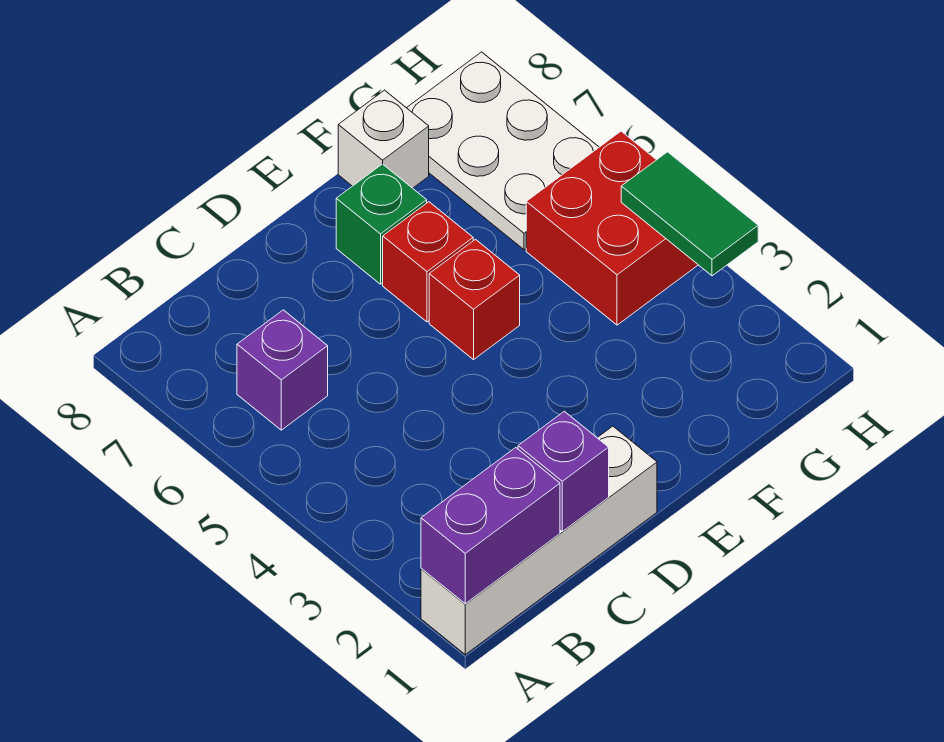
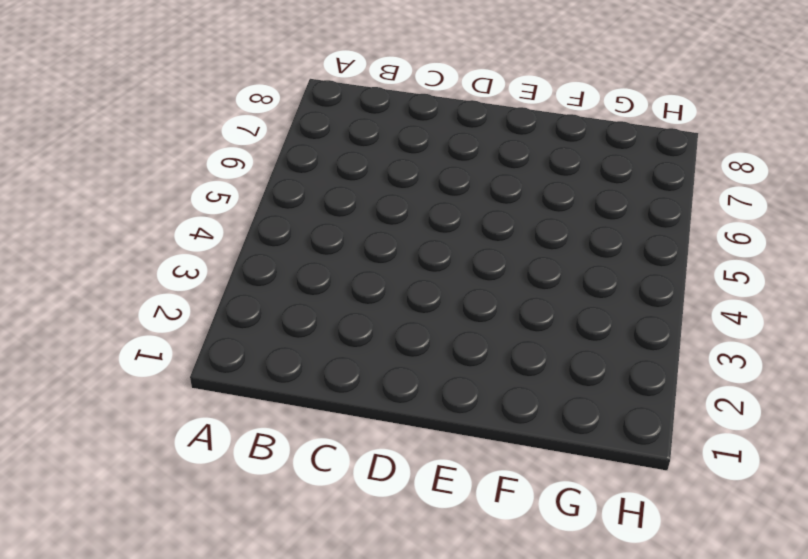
none -> white 1x4 brick [421,426,657,654]
none -> purple 1x1 brick [237,310,328,430]

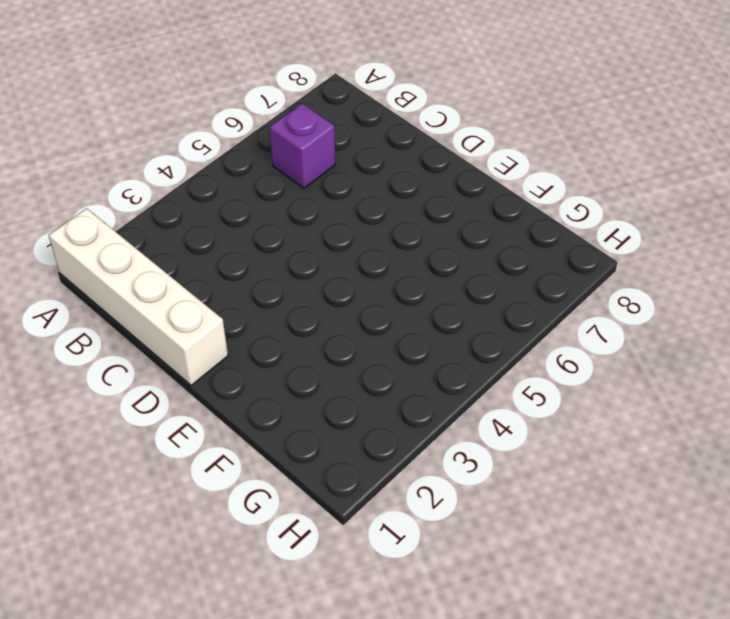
none -> red 1x1 brick [429,239,520,360]
none -> red 1x1 brick [383,202,473,322]

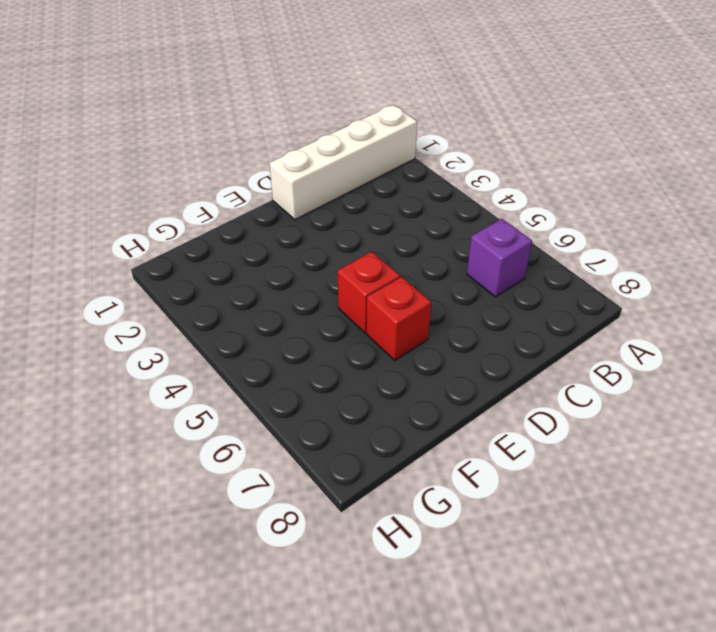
none -> green 1x1 brick [336,164,427,284]
none -> white 1x1 brick [338,90,429,188]

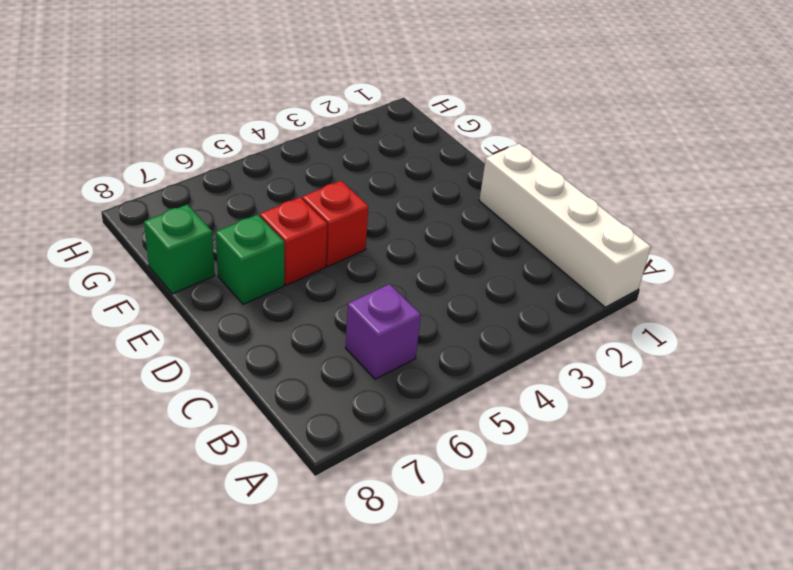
green 1x1 brick [144,204,215,294] -> white 1x1 brick [338,90,429,188]
none -> red 2x2 brick [526,131,698,325]
none -> white 2x3 plate [407,52,599,250]

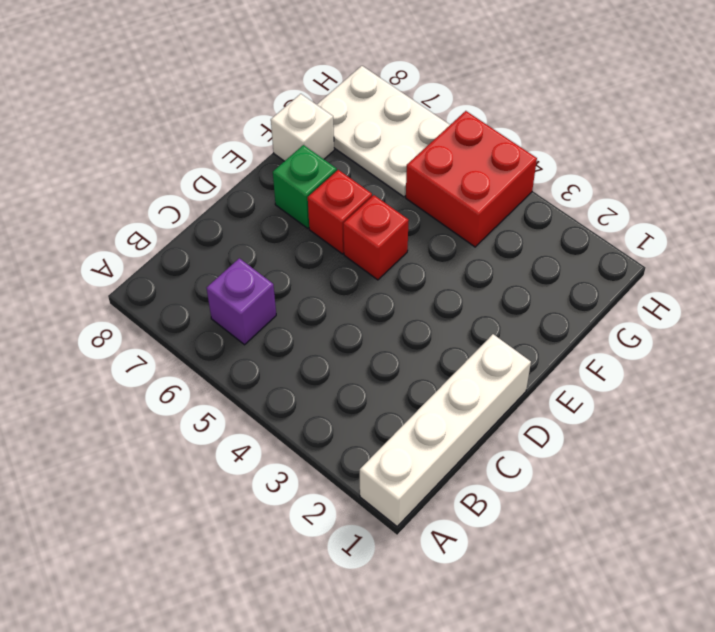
none -> purple 1x2 brick [421,448,560,604]
none -> purple 1x1 brick [518,411,609,531]

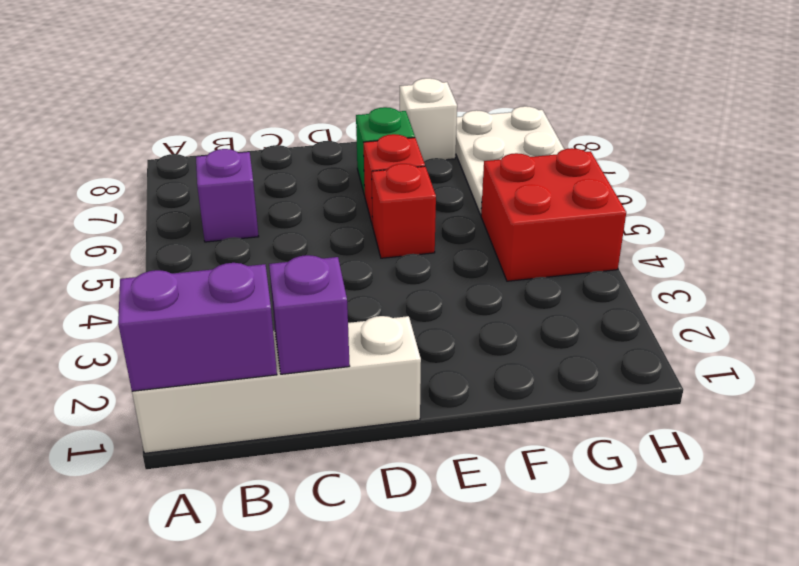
none -> green 1x2 tile [621,152,758,276]

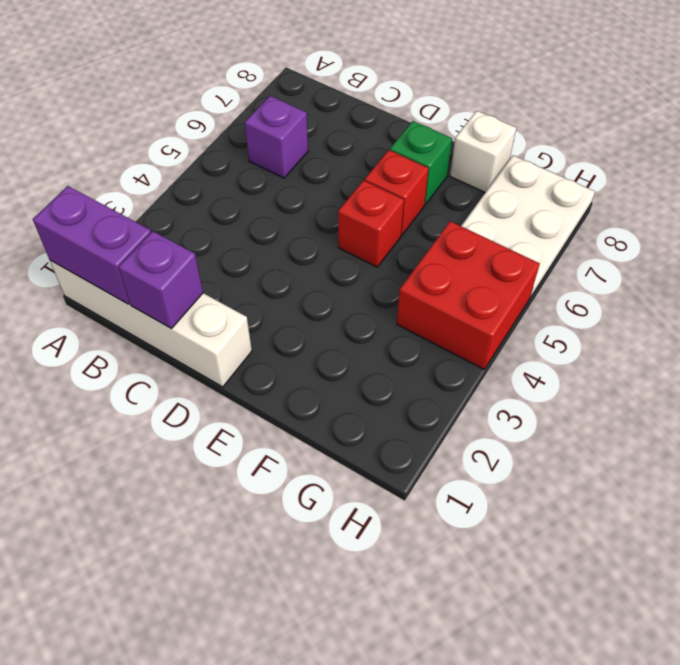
none -> green 1x2 tile [621,152,758,276]

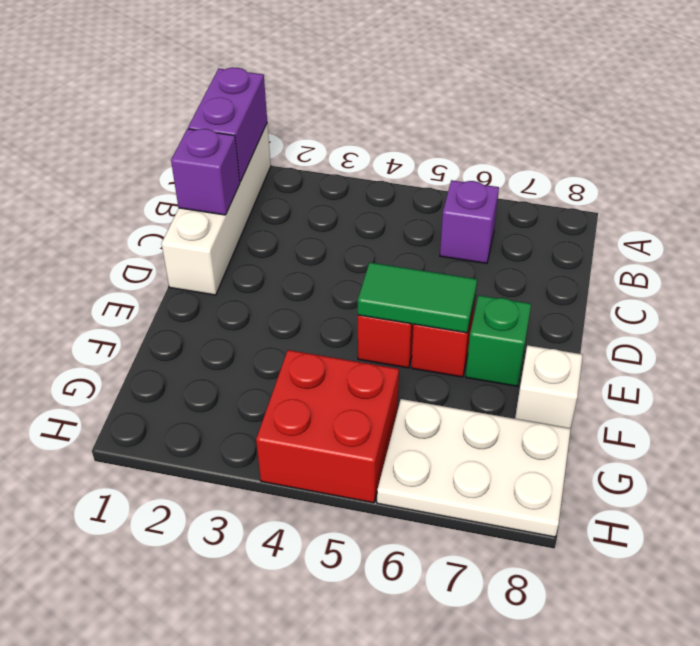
green 1x2 tile [358,263,477,333] -> green 1x2 tile moved to [621,152,758,276]

